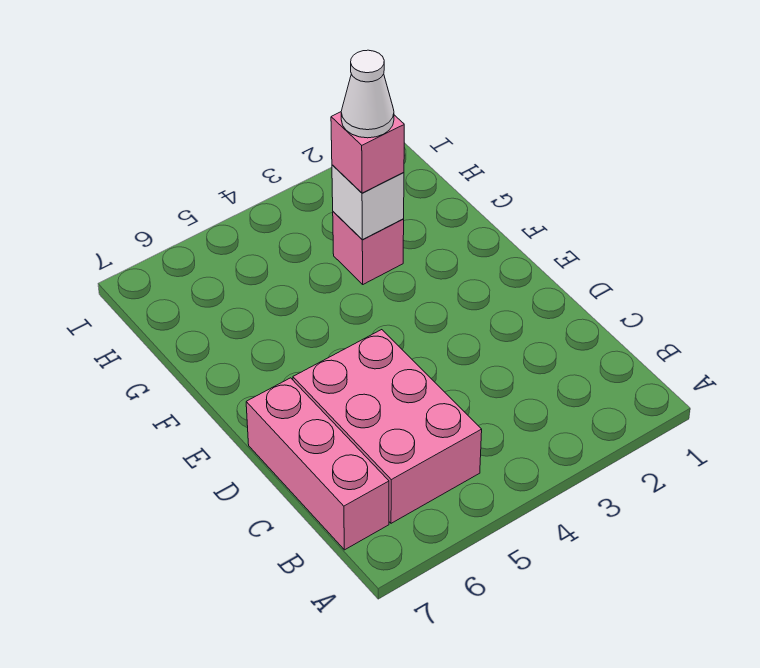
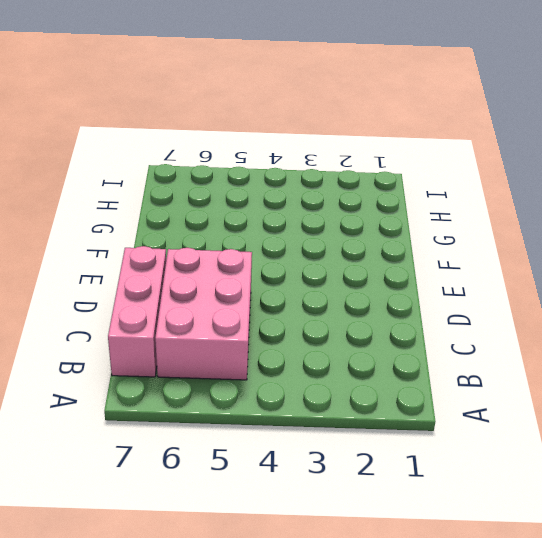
none -> pink 1x1 brick [333,212,404,284]
none -> white 1x1 brick [332,165,404,240]

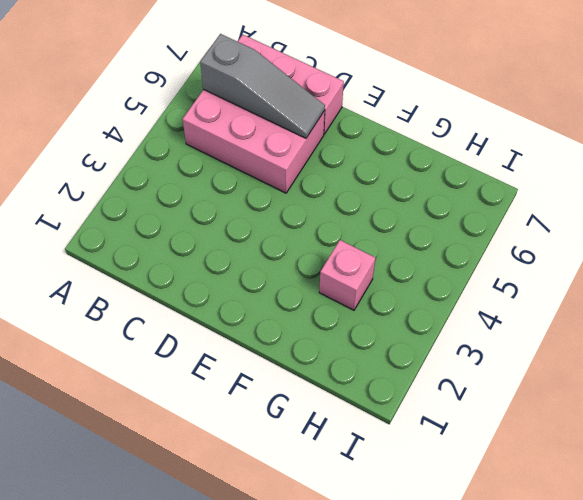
grey 1x3 slope [200,34,325,138] -> none
none -> white 1x1 brick [332,165,404,240]
none -> pink 1x1 brick [331,112,404,193]

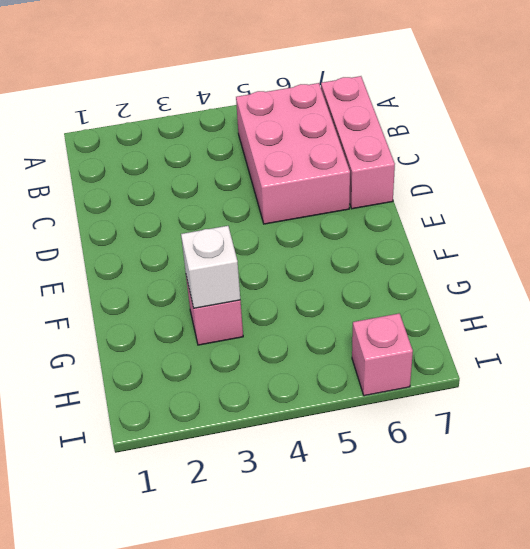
pink 1x1 brick [352,313,413,396] -> pink 1x1 brick moved to [331,112,404,193]
none -> white 1x1 cone [341,50,394,138]

